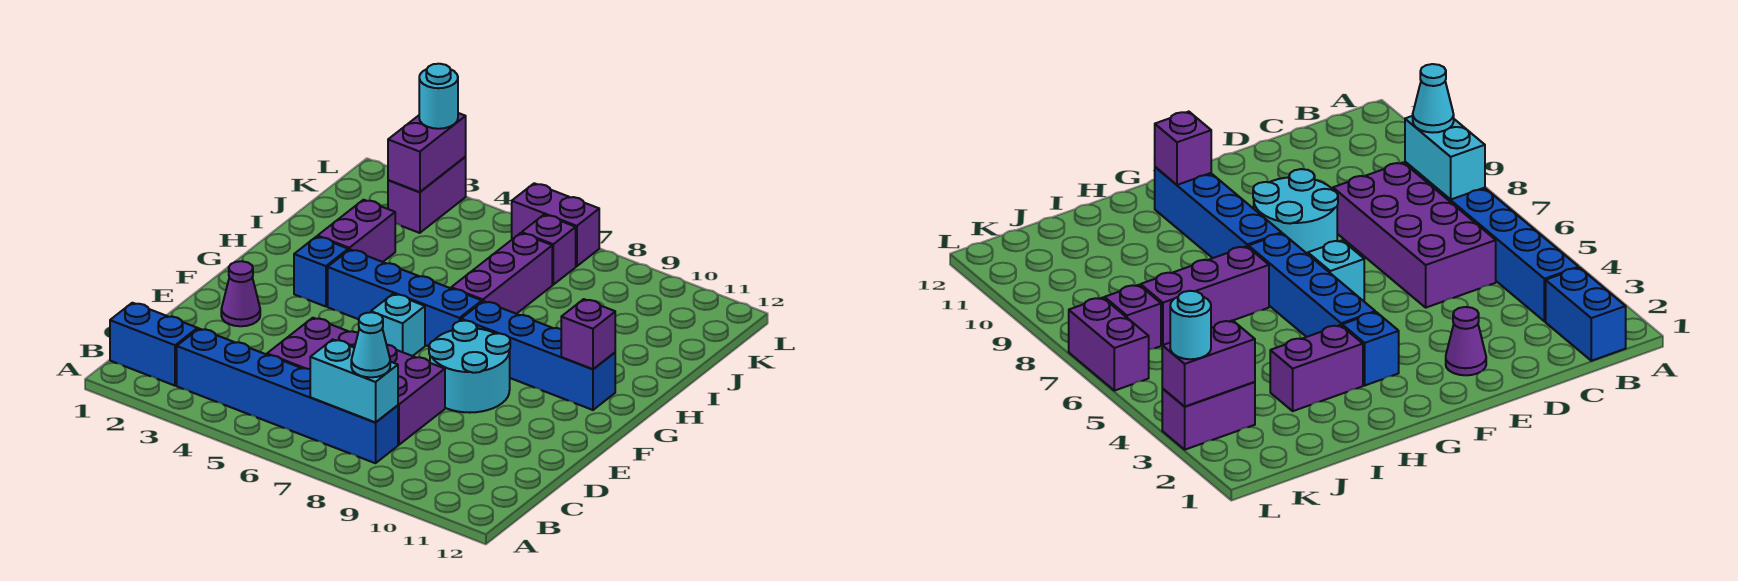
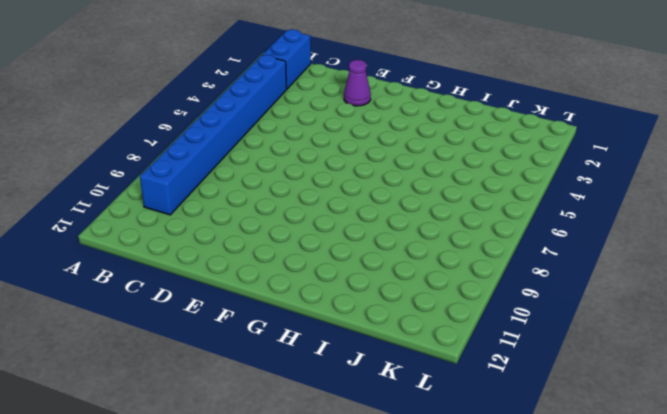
blue 1x8 brick [140,55,287,215] -> blue 1x6 brick [177,329,398,463]
none -> purple 2x4 brick [267,318,445,445]
none -> cyan 2x2 round brick [429,320,510,413]
none -> cyan 1x1 brick [371,294,425,356]

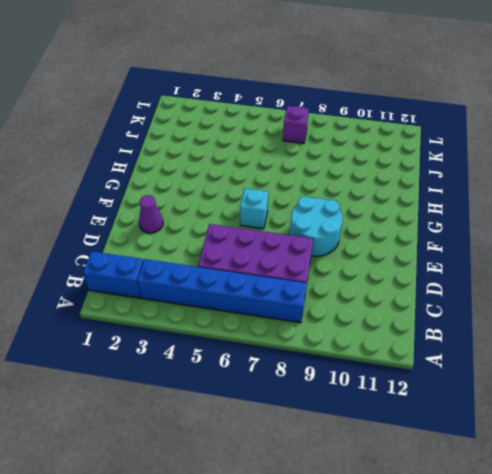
none -> blue 1x1 brick [294,237,348,307]
none -> blue 1x4 brick [328,250,482,346]
none -> blue 1x4 brick [461,301,615,410]

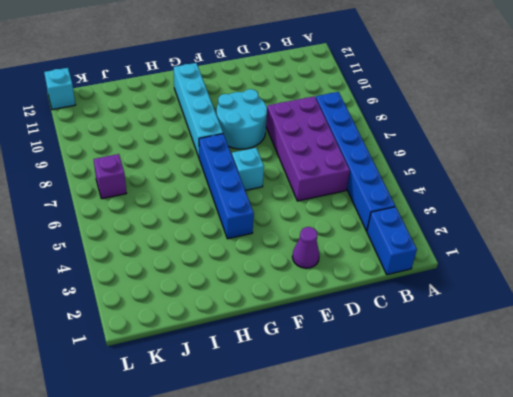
cyan 1x4 brick [174,63,223,157] -> blue 1x4 brick [461,301,615,410]
cyan 1x1 brick [44,68,75,110] -> none
none -> blue 1x1 brick [294,237,348,307]
none -> purple 1x2 brick [318,200,395,262]
none -> purple 1x3 brick [451,233,552,314]

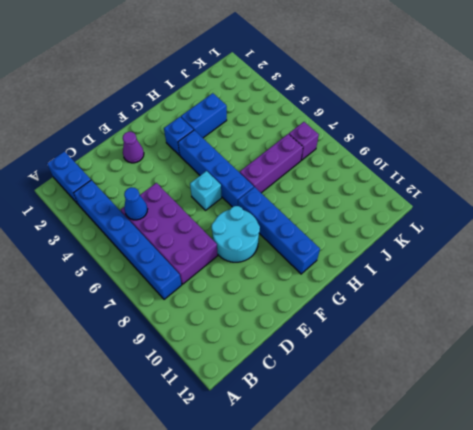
blue 1x1 cone [124,187,148,220] -> none
blue 1x2 brick [181,93,227,138] -> purple 1x2 brick [318,200,395,262]
none -> purple 1x2 brick [388,157,466,233]
none -> purple 1x2 brick [512,183,599,266]
none -> cyan 1x2 brick [310,339,398,423]

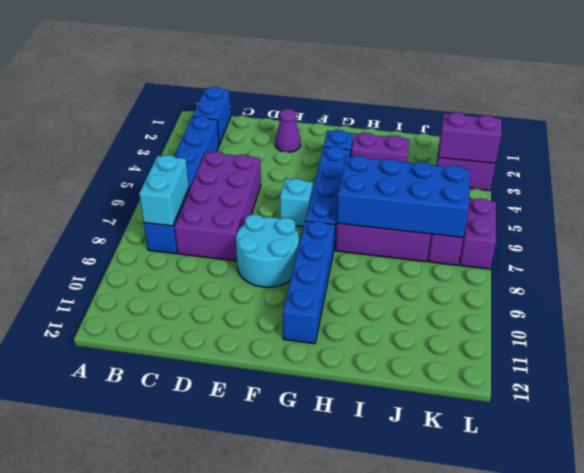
blue 2x4 brick [337,156,470,238] -> none
none -> purple 1x1 brick [561,299,615,369]
none -> cyan 1x1 cone [351,312,390,377]
none -> cyan 1x1 round brick [419,64,458,129]

